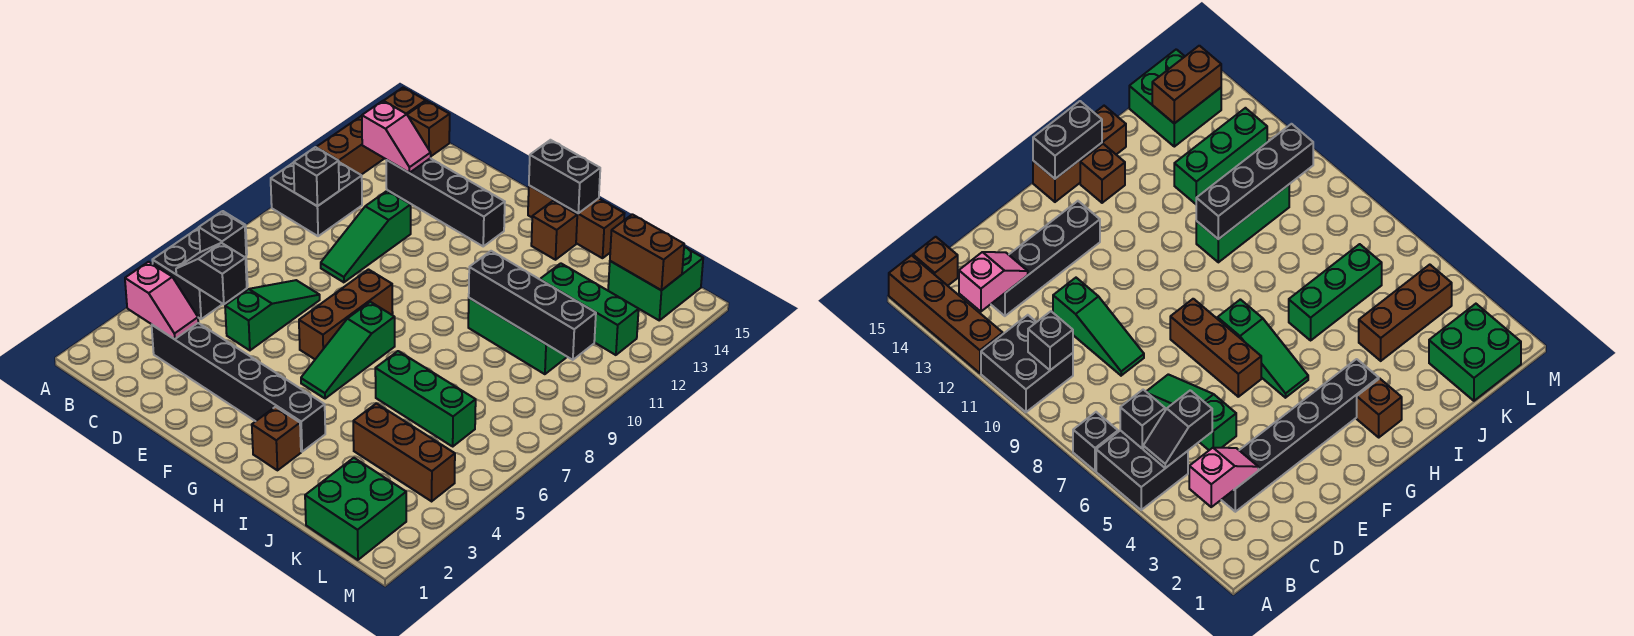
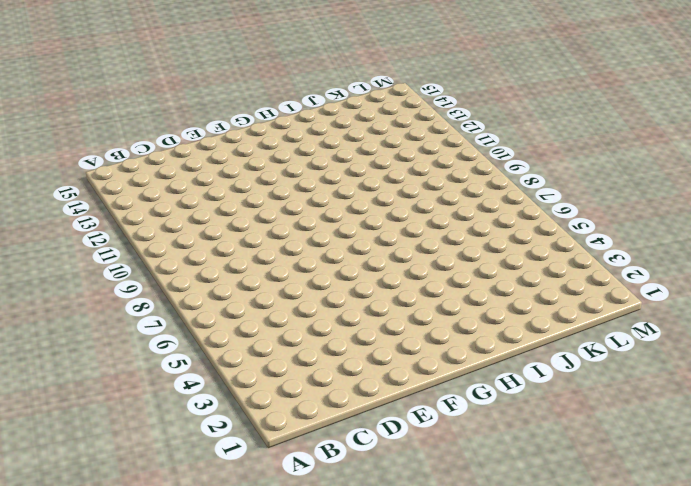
none -> black 2x2 brick [152,228,248,319]
none -> black 1x1 brick [1073,412,1118,471]
none -> black 2x2 brick [271,162,362,236]

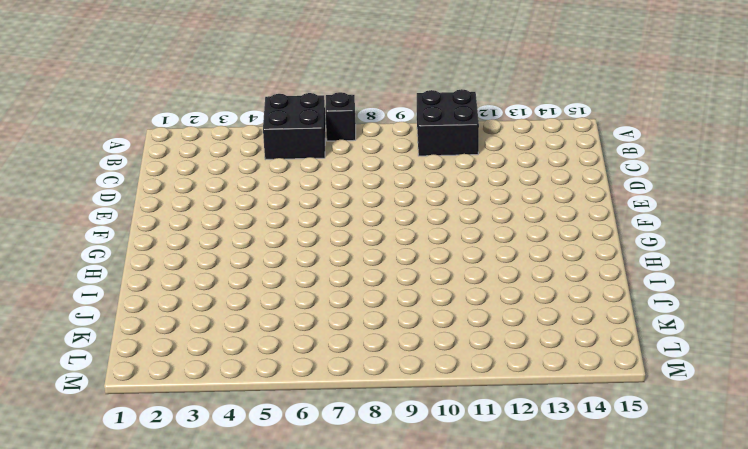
none -> brown 1x4 brick [316,88,426,175]
none -> brown 1x1 brick [407,101,450,156]
none -> black 1x6 brick [152,323,325,452]

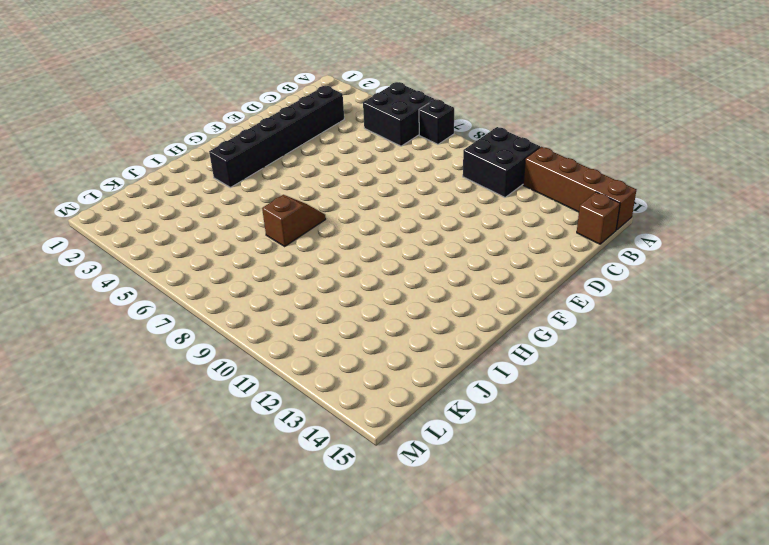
brown 1x2 slope [262,195,326,246] -> none
none -> black 1x4 brick [386,158,505,246]
none -> green 1x3 slope [225,280,320,350]
none -> green 1x3 slope [321,191,411,282]

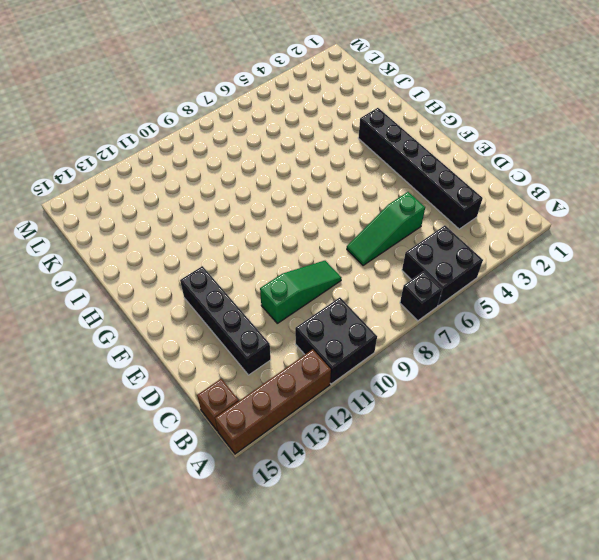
none -> brown 1x3 brick [299,270,393,359]
none -> green 1x3 slope [301,302,395,399]
none -> brown 1x3 brick [528,186,625,258]

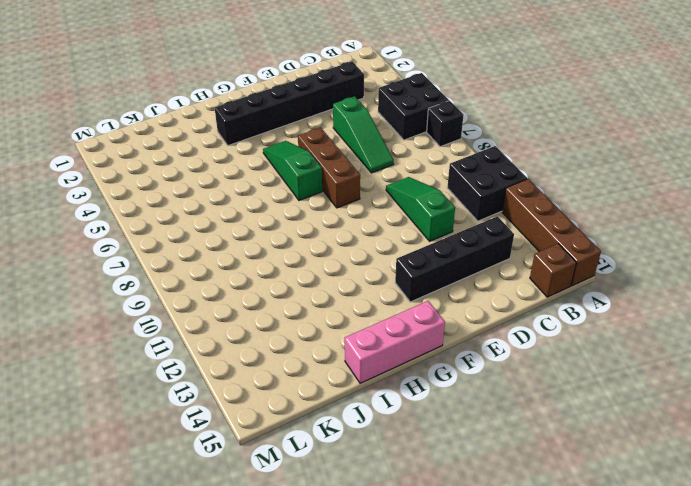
pink 1x3 brick [345,301,445,383] -> brown 1x3 brick [528,186,625,258]
none -> brown 1x1 brick [252,407,301,470]
none -> brown 1x1 brick [531,201,577,260]
none -> green 1x3 brick [375,351,476,446]

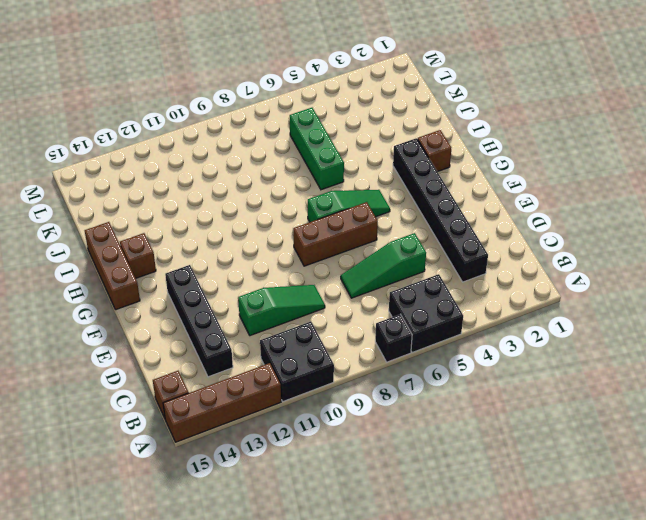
none -> green 1x3 brick [468,298,566,374]
none -> brown 1x3 brick [353,403,455,501]
none -> green 1x3 brick [540,263,639,355]

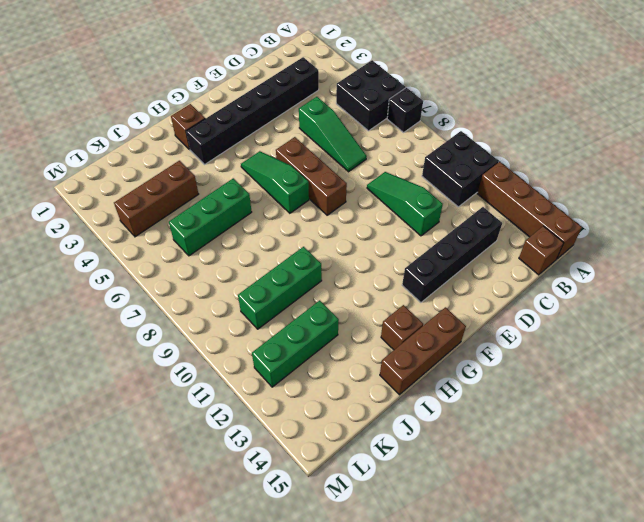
none -> green 2x2 brick [305,458,406,560]
none -> green 2x2 brick [608,247,703,320]
none -> pink 1x2 slope [125,262,198,339]

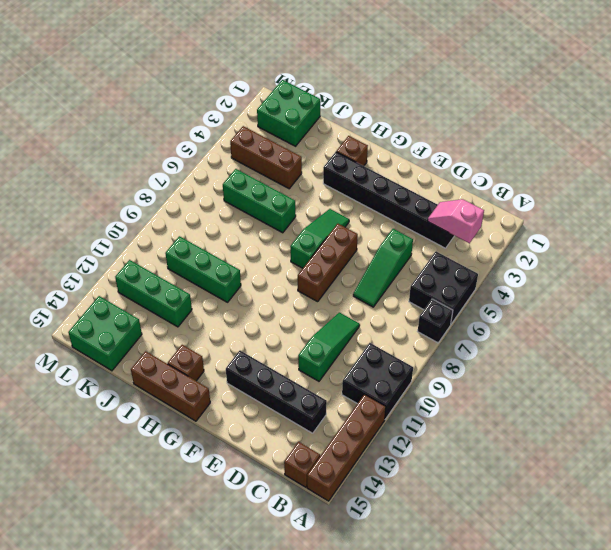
none -> black 1x2 slope [176,243,247,304]
none -> black 1x1 brick [199,212,246,257]
none -> black 1x1 brick [294,147,339,206]

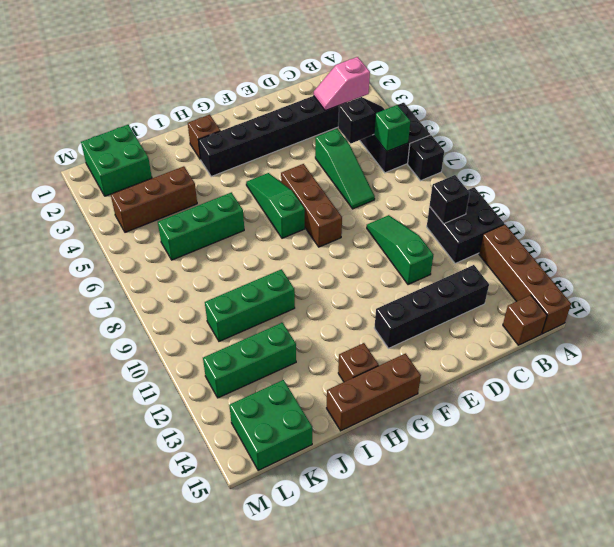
green 1x1 brick [374,105,410,151] -> black 1x1 brick [199,212,246,257]
none -> pink 1x2 slope [362,101,431,173]
none -> black 1x2 brick [529,140,600,213]
none -> black 1x4 brick [469,251,596,360]

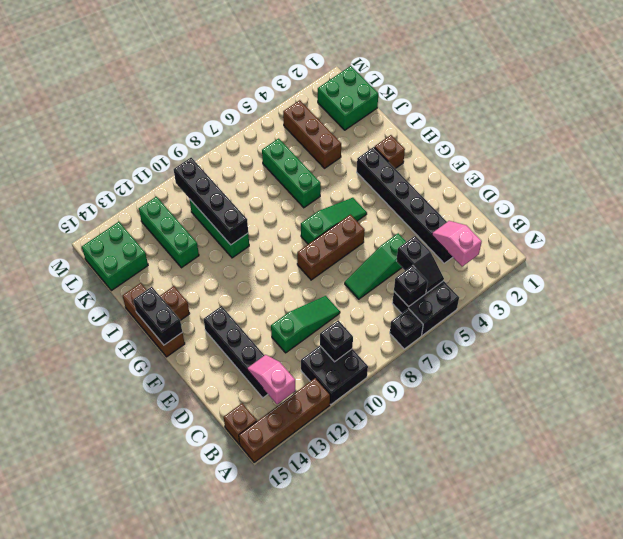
none -> brown 1x2 brick [610,214,684,290]

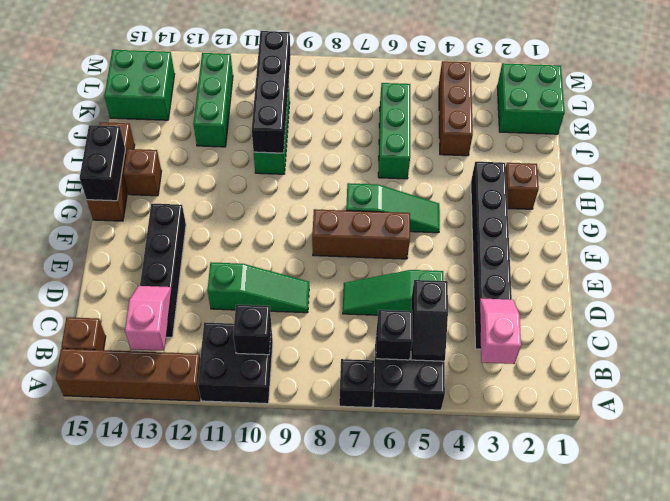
none -> brown 1x2 brick [610,214,684,290]

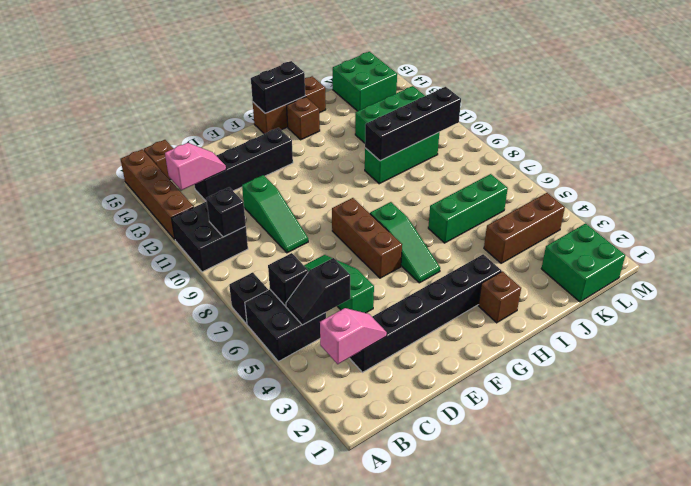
none -> brown 1x2 brick [610,214,684,290]

